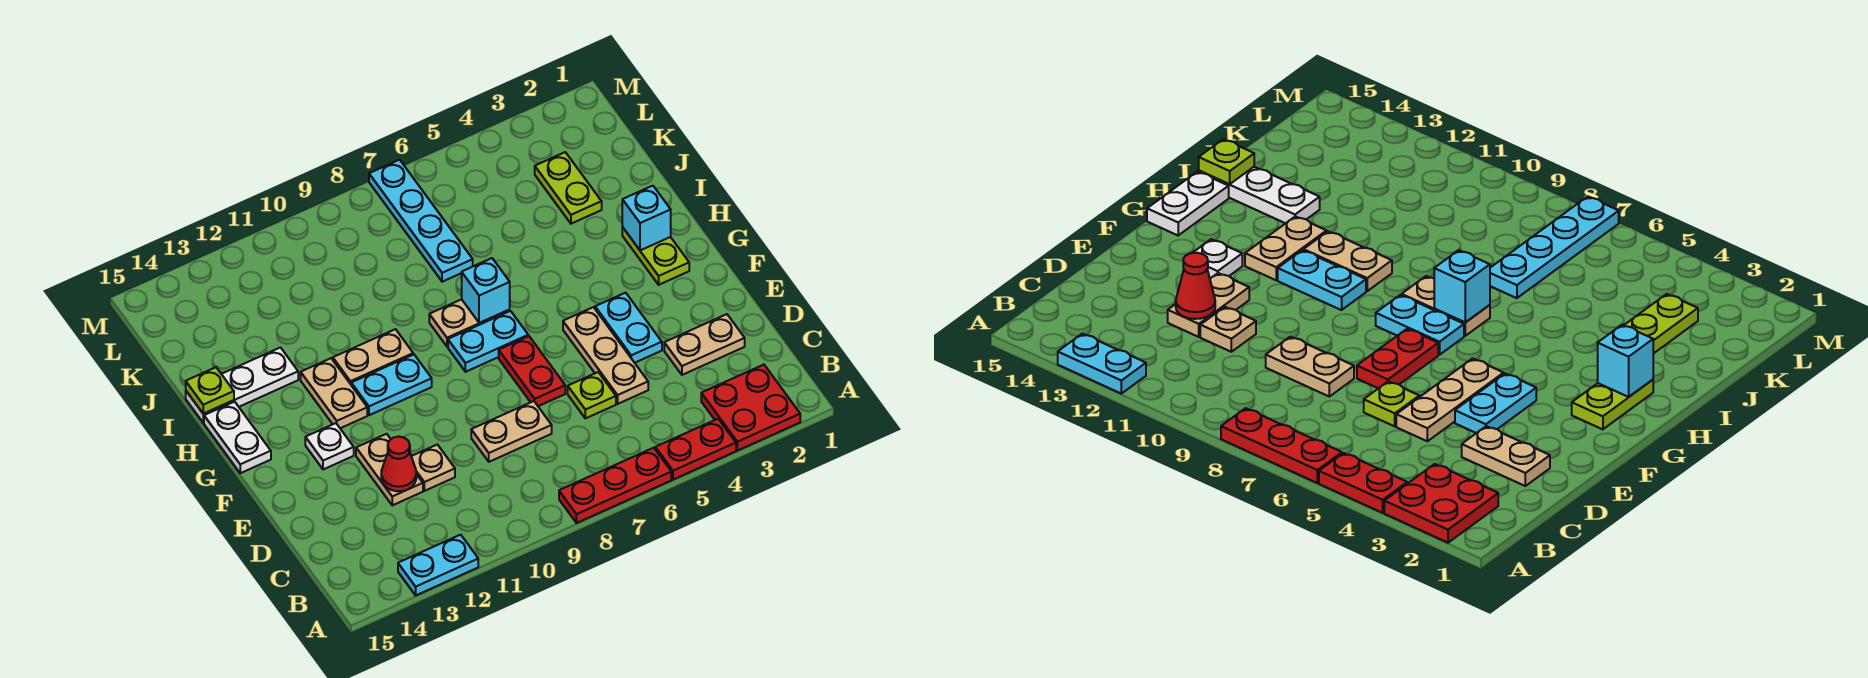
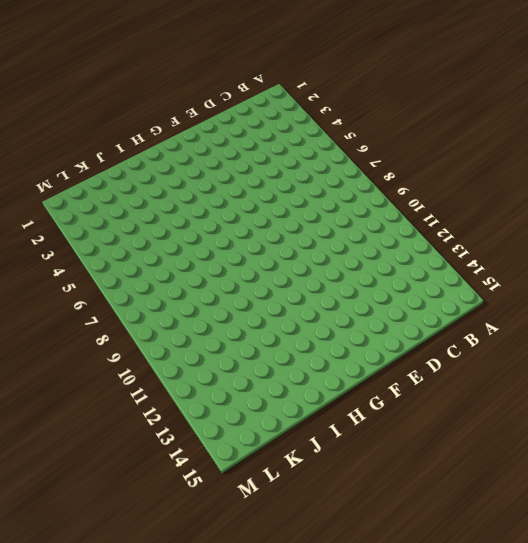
none -> red 2x2 plate [701,365,800,451]
none -> red 1x2 plate [655,419,736,480]
none -> red 1x3 plate [559,448,671,523]

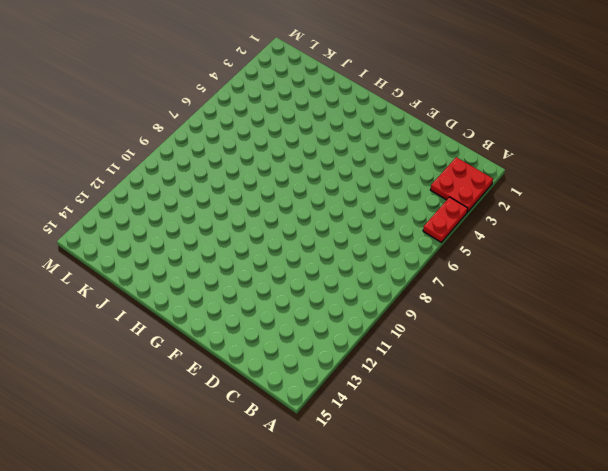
none -> red 1x3 plate [559,448,671,523]
none -> cyan 1x2 plate [398,535,478,595]
none -> tan 1x2 plate [664,314,745,375]

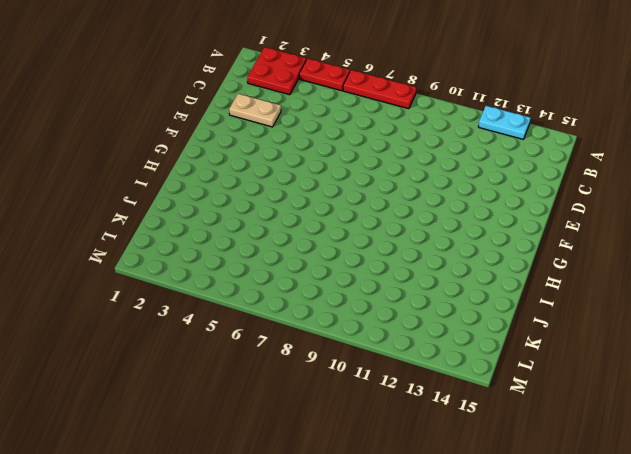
none -> tan 1x3 plate [563,307,648,404]
none -> lime 1x1 plate [568,372,616,418]
none -> tan 1x2 plate [471,401,552,462]

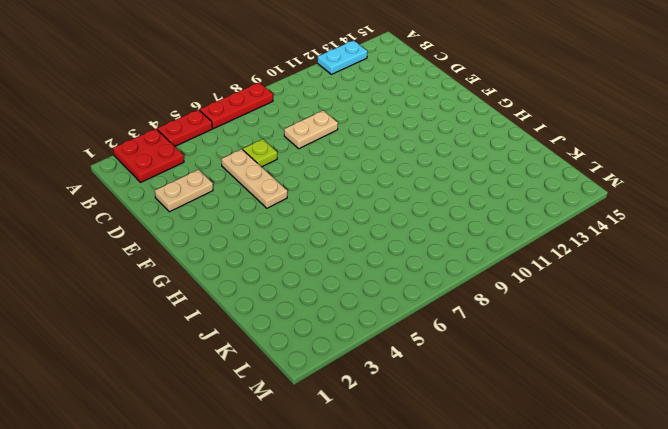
none -> tan 1x1 plate [411,445,455,491]
none -> tan 1x2 plate [356,434,423,505]
none -> cyan 1x2 plate [595,293,662,363]

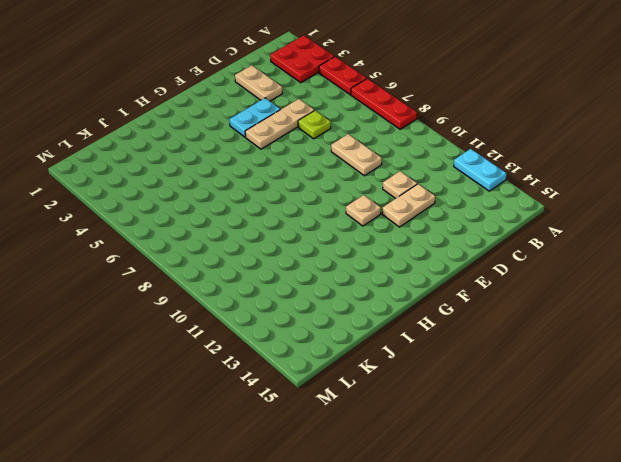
tan 1x1 plate [346,195,381,226] -> none
none -> red 1x2 plate [499,336,565,406]
none -> white 1x1 plate [305,423,354,469]
none -> lime 1x2 plate [622,227,689,285]

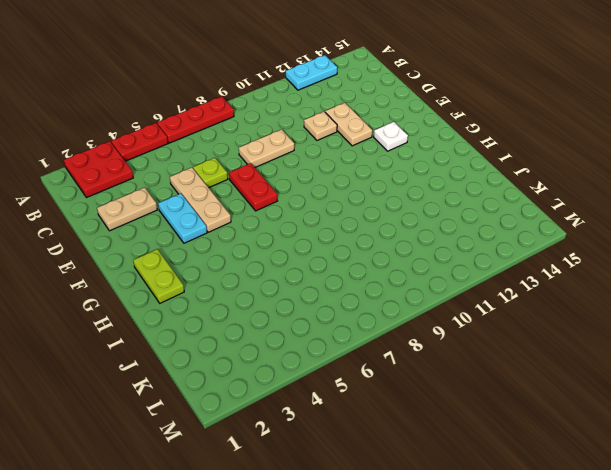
none -> cyan 1x2 plate [448,311,528,372]
none -> cyan 1x2 plate [351,354,432,415]
none -> tan 1x2 plate [301,358,367,428]

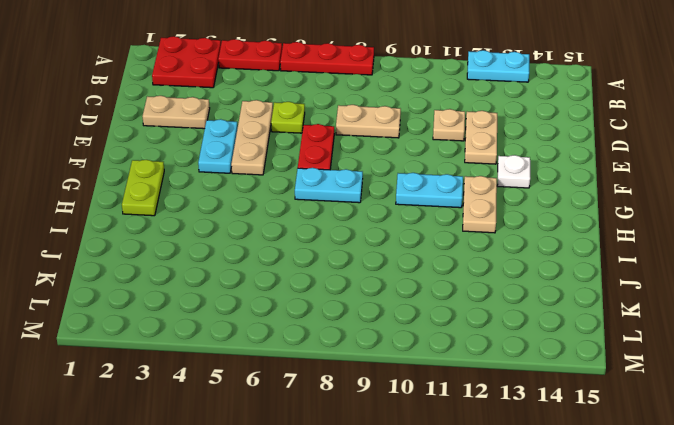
none -> white 1x2 plate [204,402,271,473]
none -> tan 1x2 plate [429,299,510,347]
none -> tan 1x2 plate [333,329,413,384]

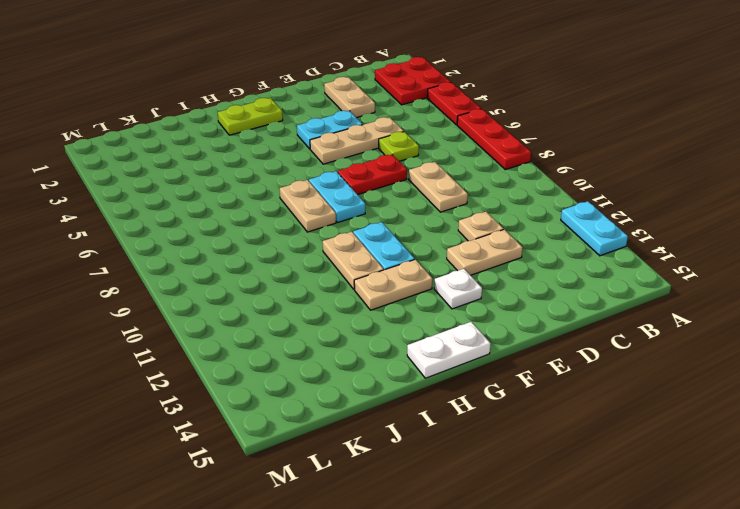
none -> white 1x3 plate [186,347,298,423]
none -> lime 1x2 plate [535,152,602,224]
none -> cyan 1x4 plate [369,160,473,282]

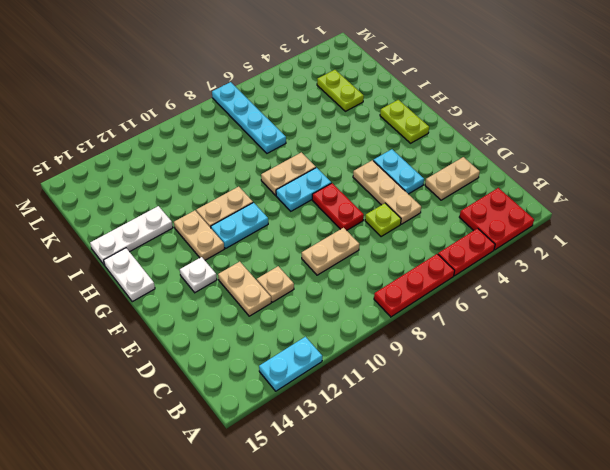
none -> red 1x1 cone [381,437,416,491]
none -> cyan 1x1 brick [622,186,671,250]
none -> cyan 1x1 brick [462,258,510,323]

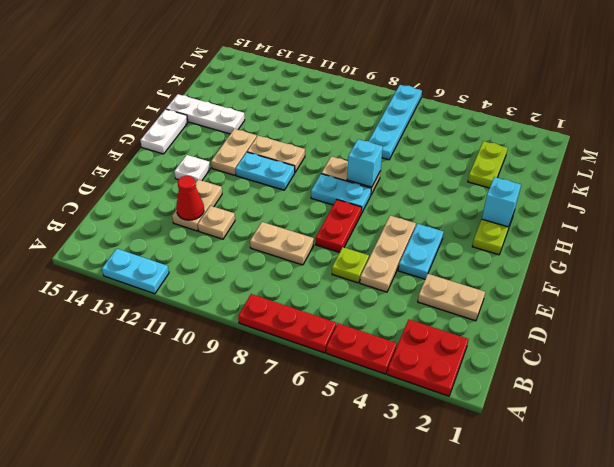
none -> lime 1x1 plate [186,367,234,414]

